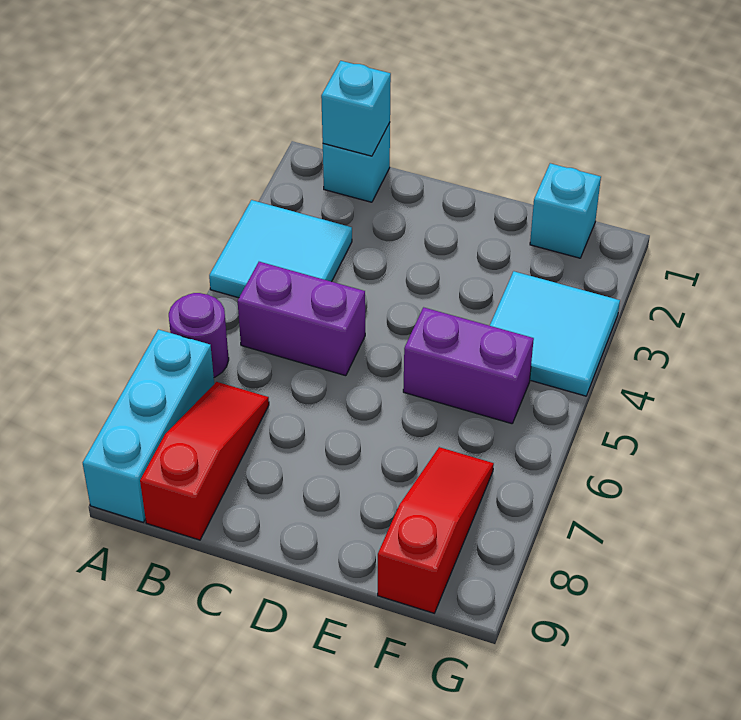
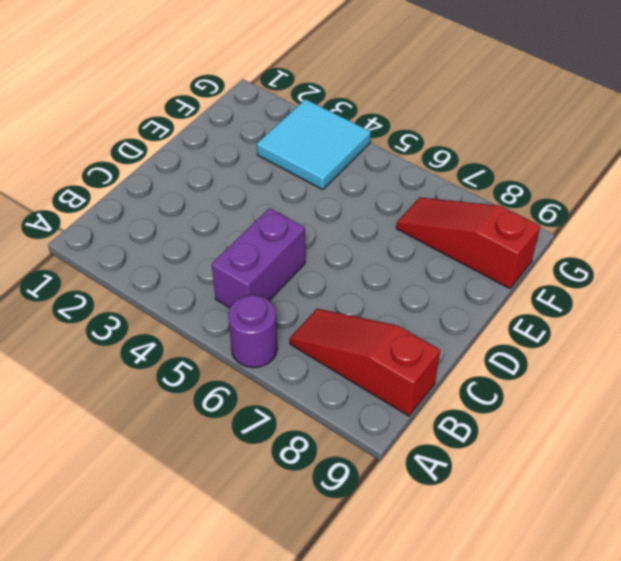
none -> cyan 2x2 tile [209,200,352,298]
none -> cyan 1x3 brick [83,330,214,522]

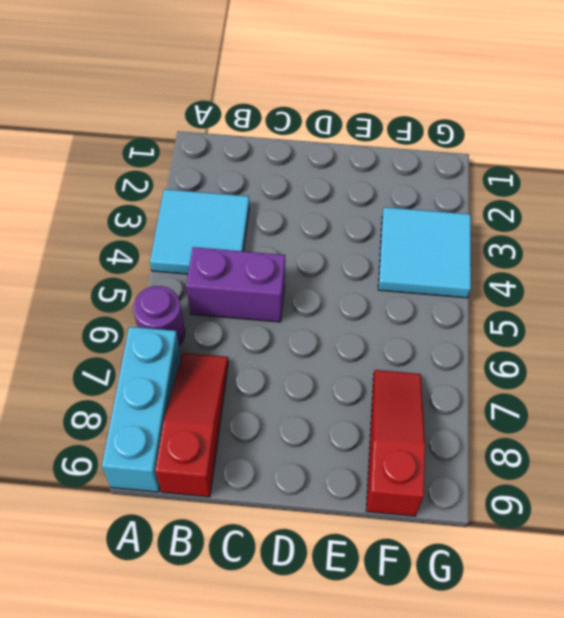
none -> cyan 1x1 brick [323,123,390,202]
none -> purple 1x2 brick [403,307,534,424]

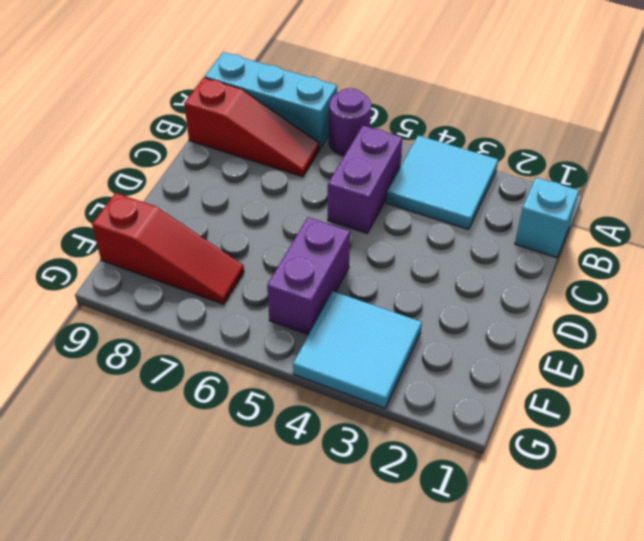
none -> cyan 1x1 brick [530,163,601,258]
none -> cyan 1x1 brick [321,61,391,156]

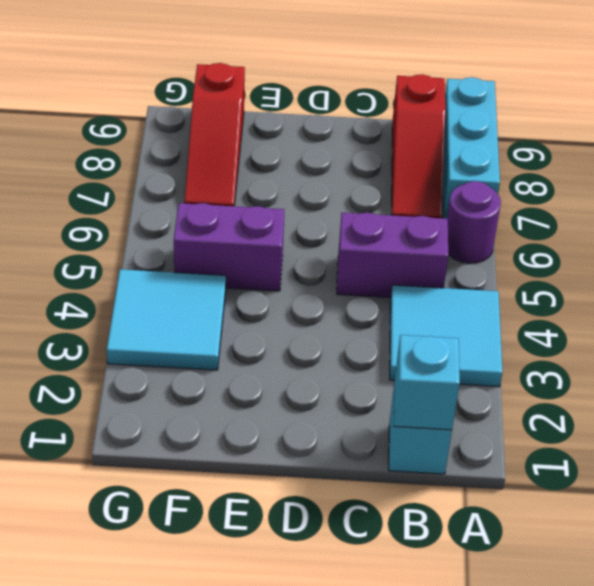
none -> cyan 1x1 brick [530,163,601,258]

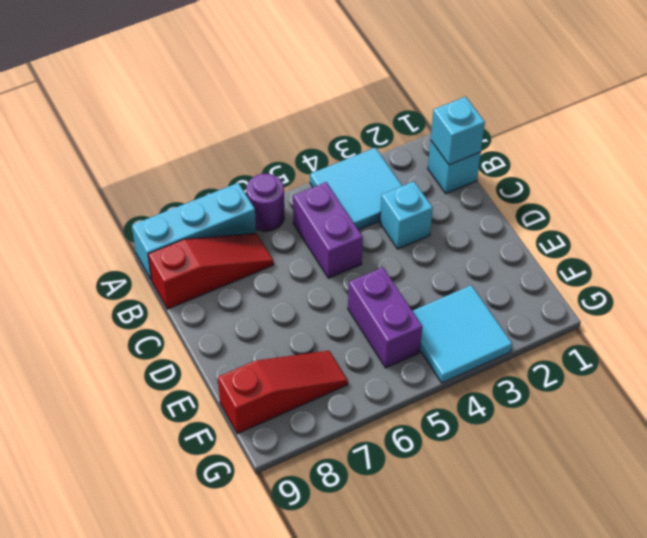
cyan 1x1 brick [380,181,433,249] -> cyan 1x1 brick moved to [530,163,601,258]

